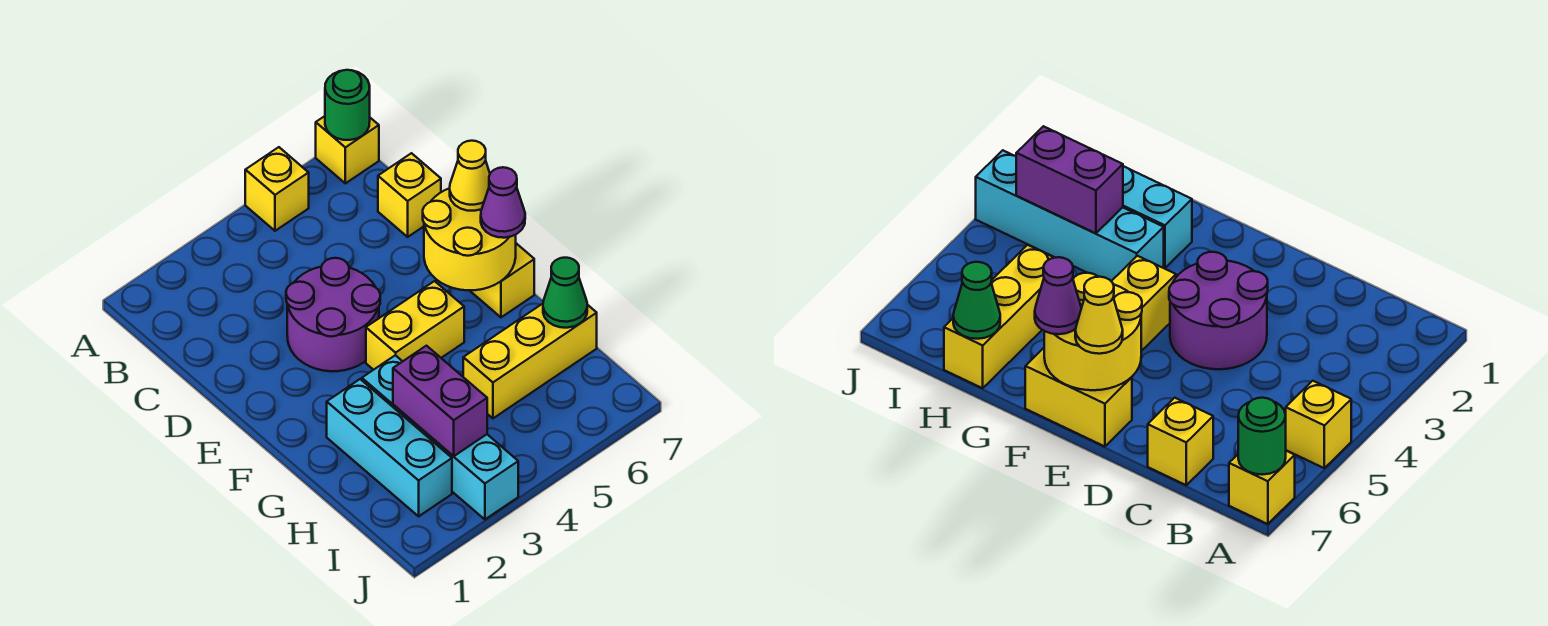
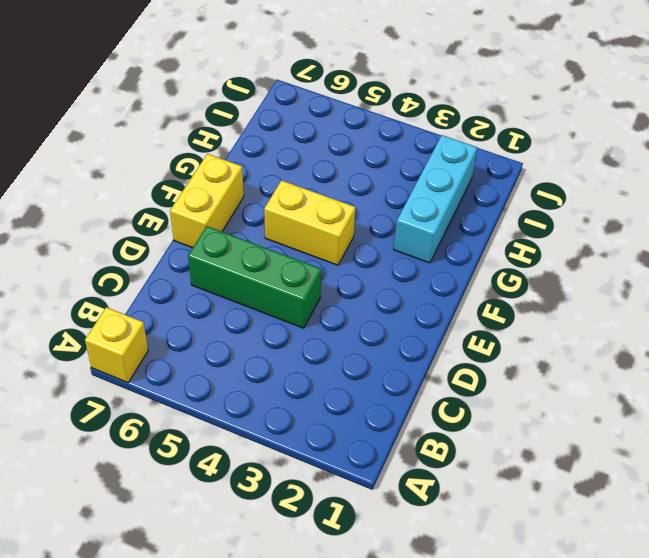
green 1x3 brick [188,226,321,328] -> purple 2x2 round brick [286,258,380,371]
none -> yellow 1x1 brick [245,147,309,231]
none -> yellow 1x1 brick [378,153,441,237]
none -> cyan 1x4 brick [362,355,518,519]

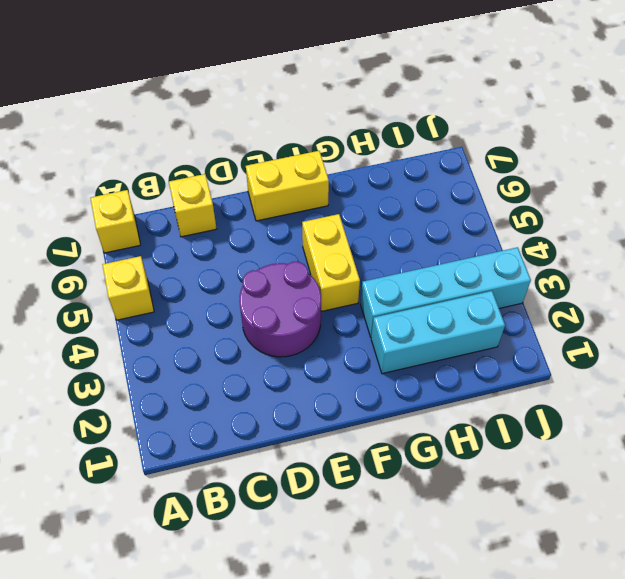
none -> yellow 1x3 brick [463,304,597,418]
none -> green 1x1 round brick [325,70,370,140]
none -> yellow 2x2 round brick [423,188,516,290]

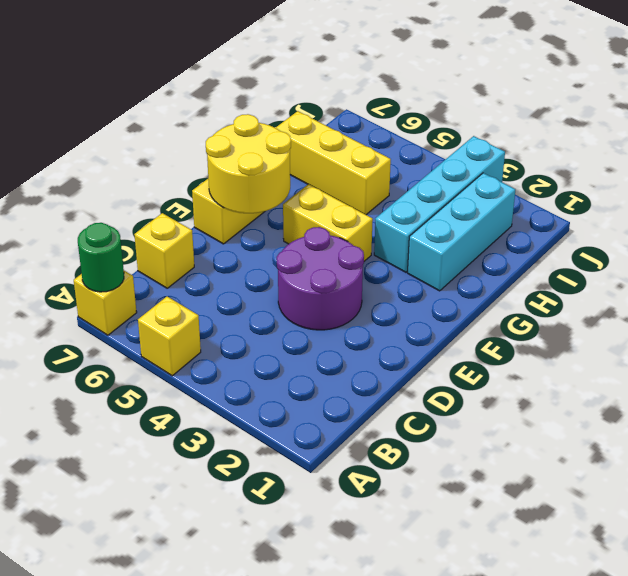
none -> purple 1x2 brick [393,346,487,456]
none -> green 1x1 cone [543,258,587,328]
none -> yellow 1x1 cone [450,141,490,211]

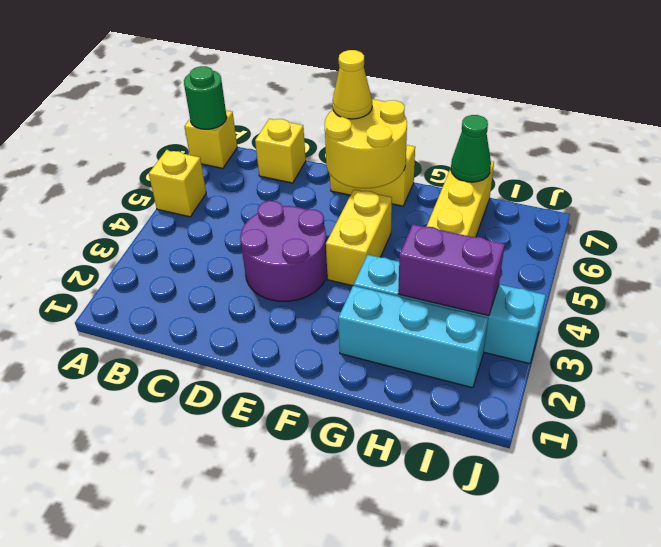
none -> purple 1x1 cone [481,167,525,238]

